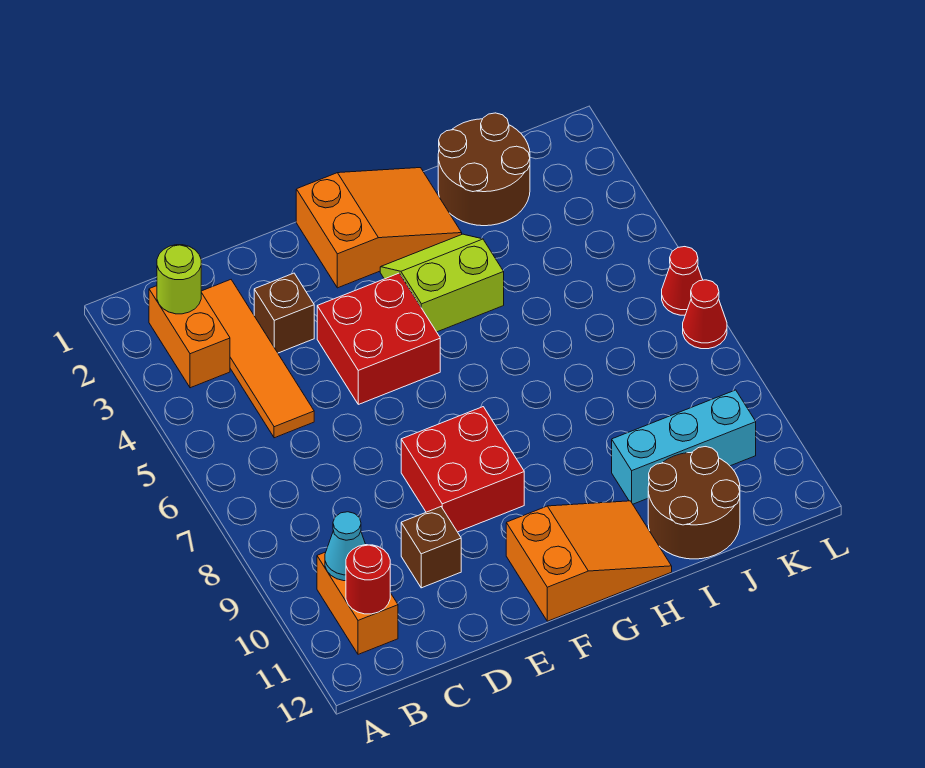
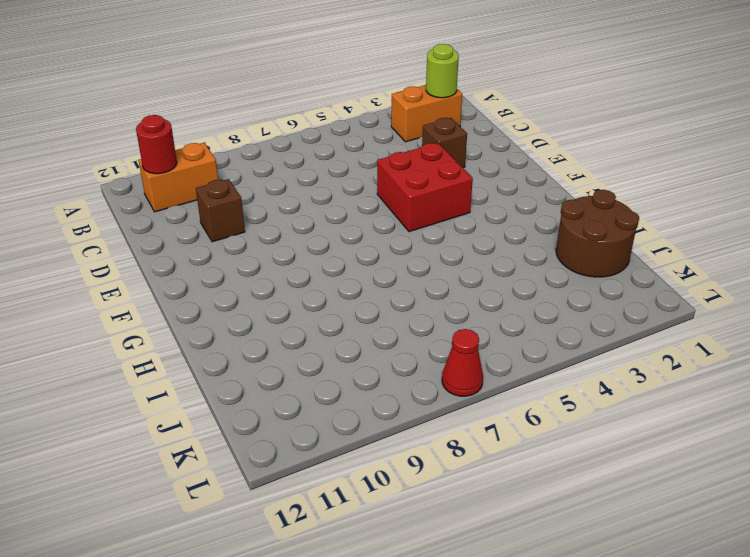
none -> orange 1x4 tile [201,280,314,438]
none -> red 2x2 brick [401,407,524,532]
none -> orange 2x3 slope [296,168,462,288]

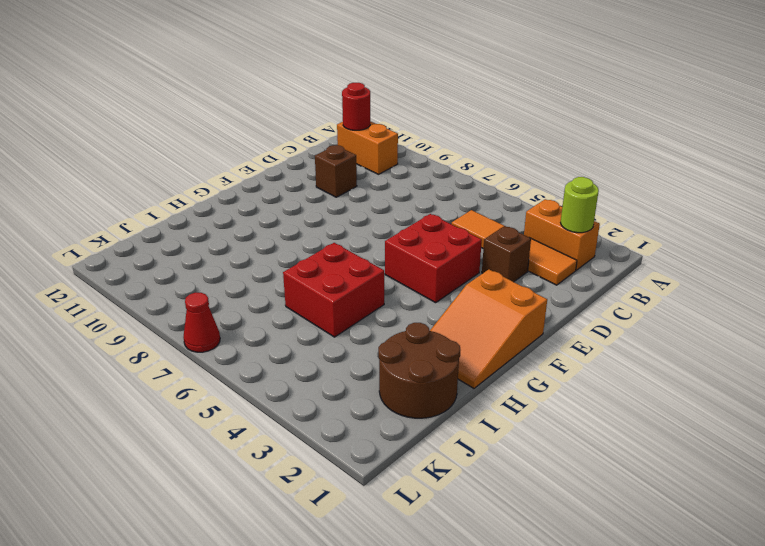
red 2x2 brick [283,243,384,337] -> red 2x2 brick moved to [401,407,524,532]
none -> orange 2x3 slope [506,501,672,621]
none -> lime 2x2 slope [380,234,504,332]
none -> cyan 1x3 brick [612,390,756,504]

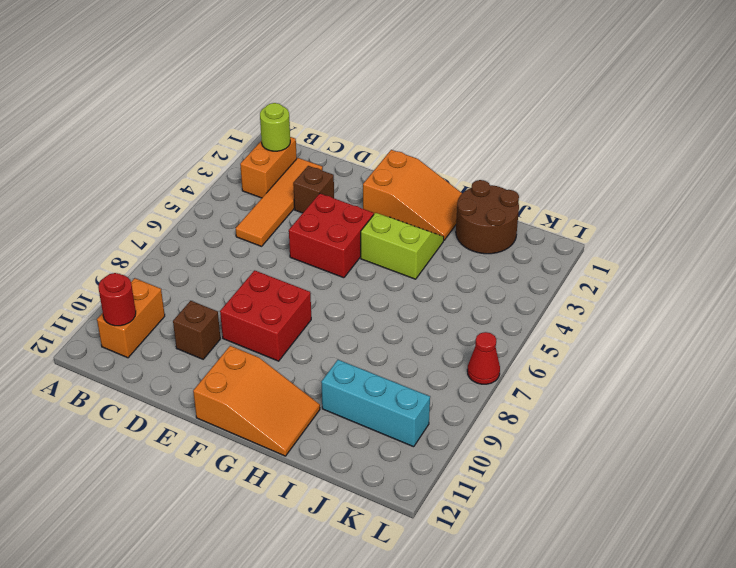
none -> brown 2x2 round brick [648,447,740,559]
none -> red 1x1 cone [662,247,703,315]
none -> cyan 1x1 cone [325,512,366,581]

